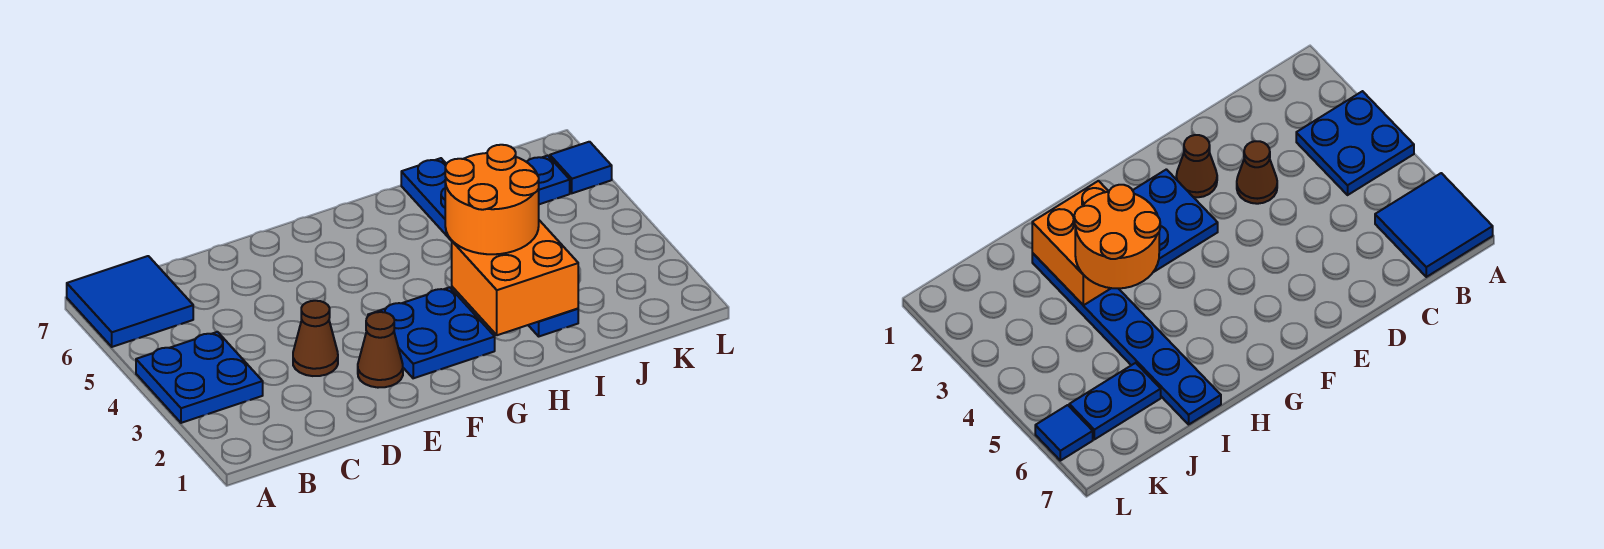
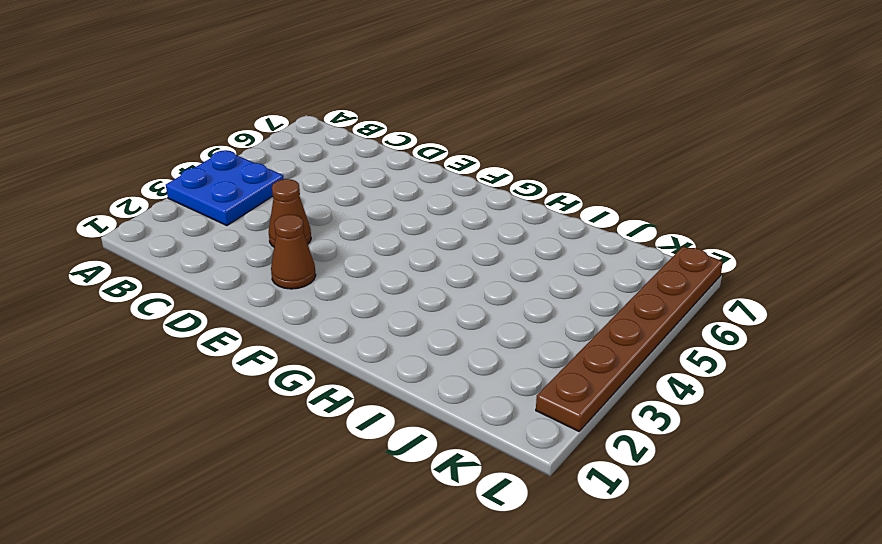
brown 1x6 plate [536,246,723,431] -> blue 1x1 tile [550,142,612,193]
none -> blue 2x2 tile [67,256,193,347]
none -> blue 2x2 plate [368,287,495,378]

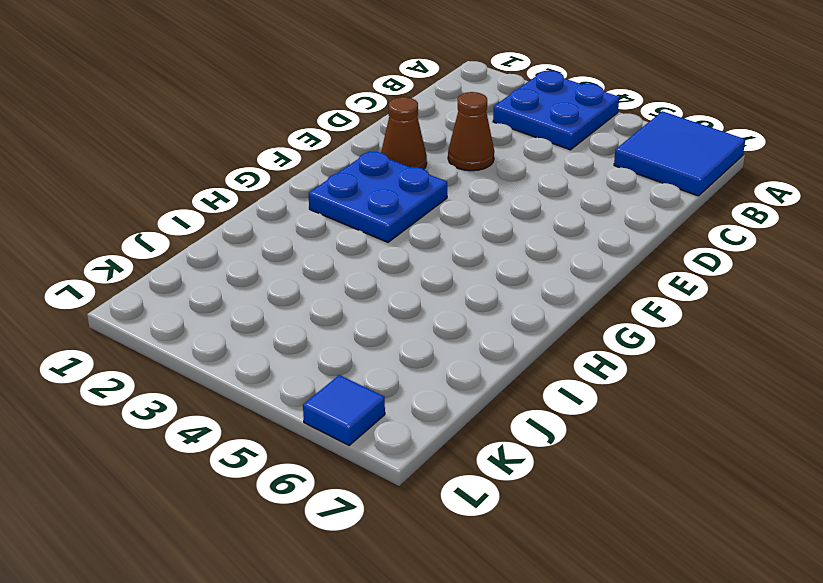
none -> blue 1x6 plate [401,158,578,336]
none -> blue 1x2 plate [527,156,570,204]

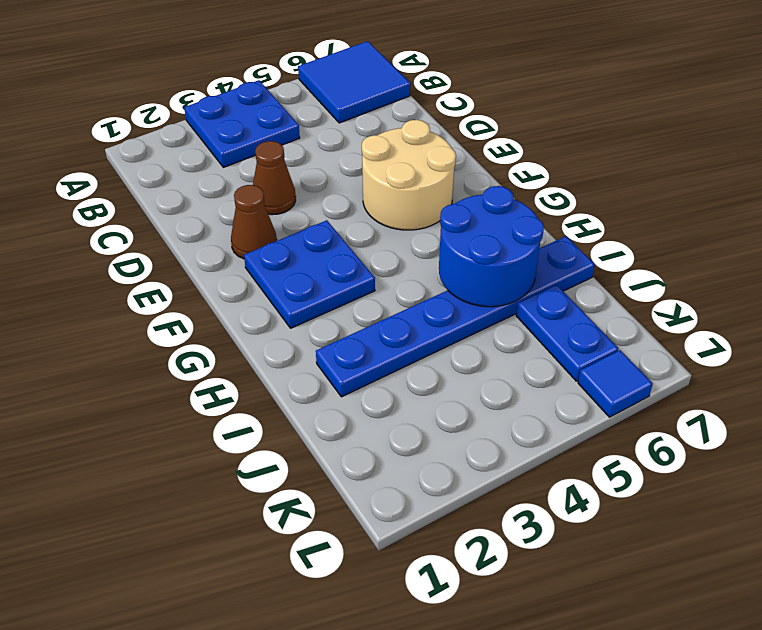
tan 2x2 round brick [362,120,456,230] -> none
blue 2x2 round brick [439,186,544,307] -> none
none -> orange 2x2 brick [452,220,578,335]
none -> orange 2x2 round brick [445,145,539,254]

